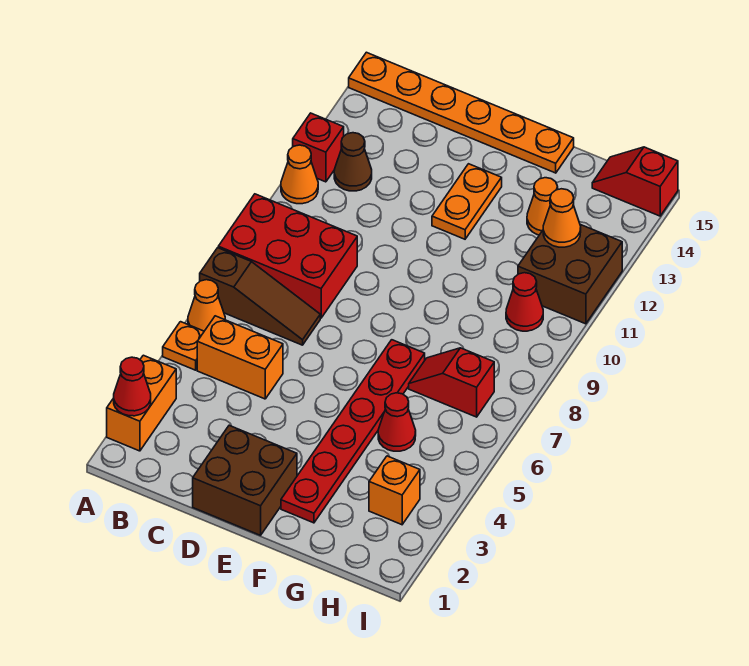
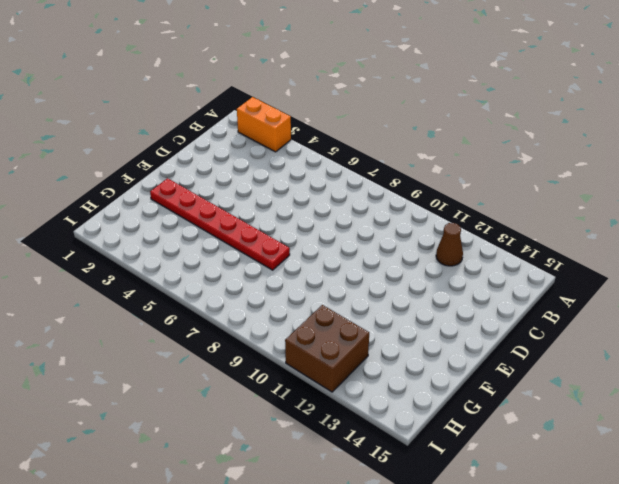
none -> orange 1x1 plate [163,322,204,370]
none -> orange 1x1 cone [188,280,225,331]
none -> brown 1x3 slope [200,248,320,345]

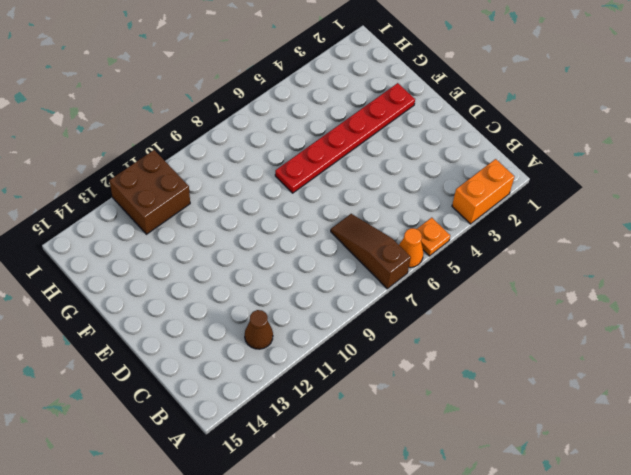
none -> red 2x3 brick [218,194,357,318]
none -> orange 1x1 cone [281,145,318,204]
none -> red 1x1 brick [293,113,344,182]

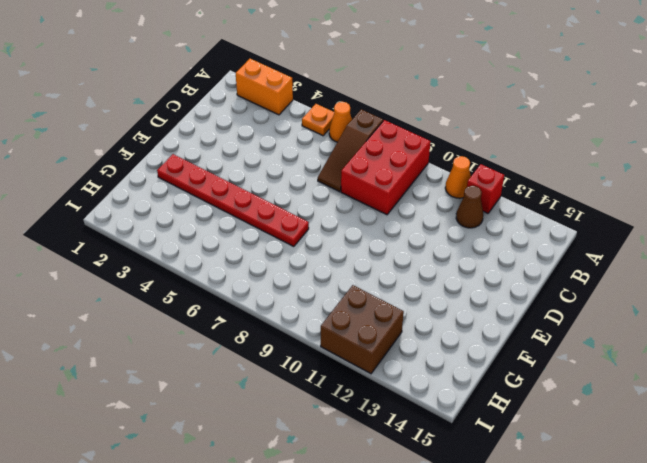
none -> orange 1x6 plate [349,52,574,173]
none -> orange 1x2 brick [197,316,283,399]
none -> brown 2x2 brick [193,425,297,535]

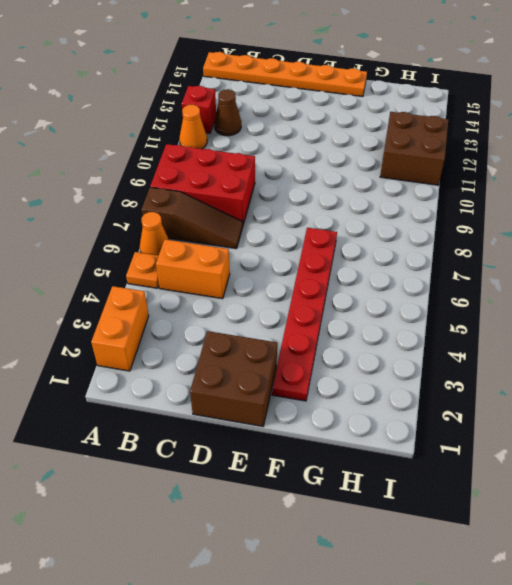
none -> orange 1x2 plate [432,164,502,239]
none -> red 1x1 cone [378,393,416,451]
none -> red 1x2 slope [409,348,494,417]

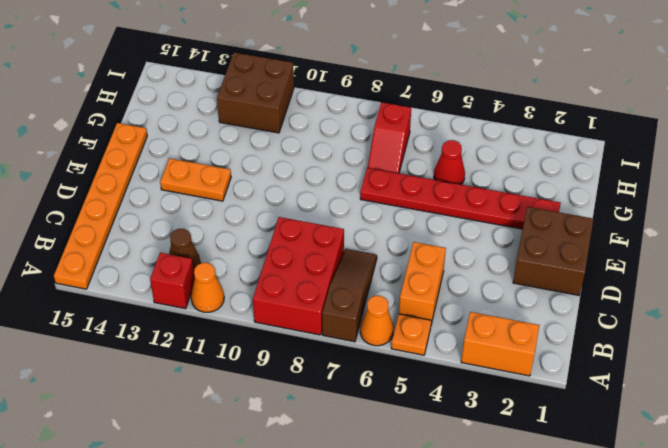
none -> orange 1x1 cone [527,178,558,235]
none -> orange 1x1 brick [369,456,420,525]
none -> red 1x1 cone [506,273,543,331]

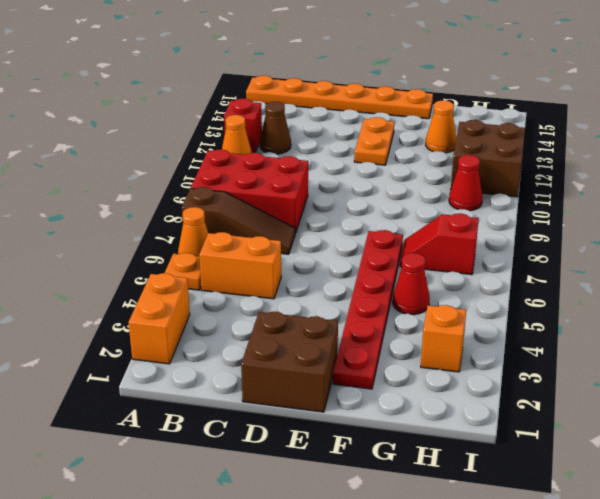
none -> red 1x2 slope [592,147,678,216]
none -> red 1x1 cone [114,357,151,416]
none -> orange 1x1 cone [543,189,581,247]

